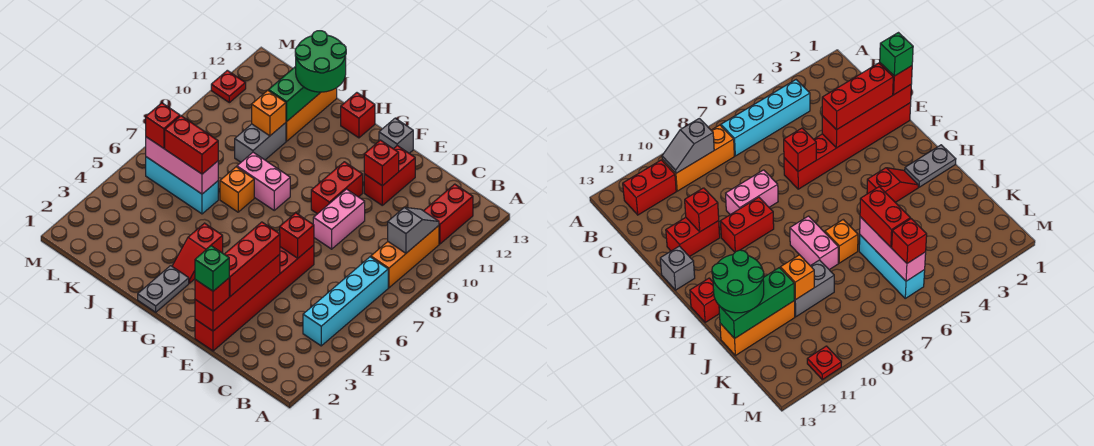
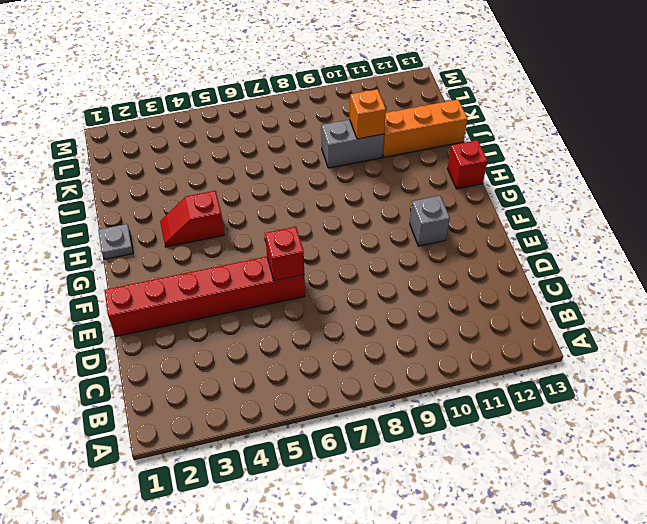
grey 1x1 brick [410,196,450,246] -> grey 1x1 brick moved to [379,118,413,153]
grey 1x1 plate [98,224,133,259] -> grey 1x2 plate [138,266,189,312]
none -> cyan 1x4 brick [303,257,388,346]
none -> orange 1x3 brick [371,226,439,288]
none -> red 1x2 brick [424,184,473,244]
none -> pink 1x2 brick [313,189,365,249]

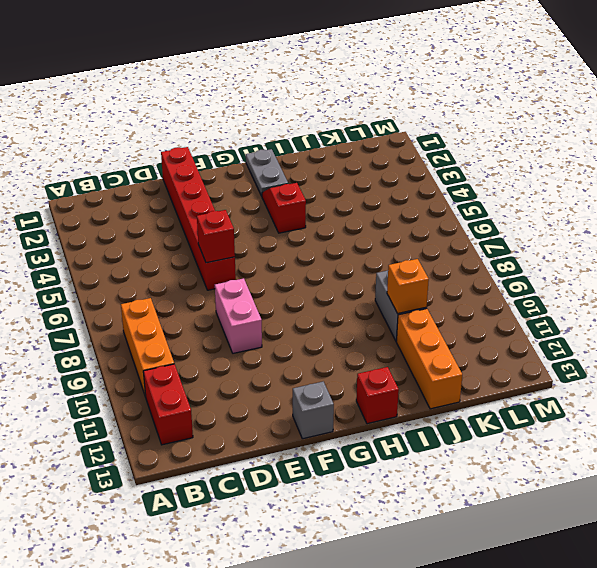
none -> cyan 1x4 brick [303,257,388,346]
none -> red 1x2 brick [364,146,415,205]
none -> red 1x2 brick [311,162,363,214]
none -> pink 1x2 brick [237,152,290,210]

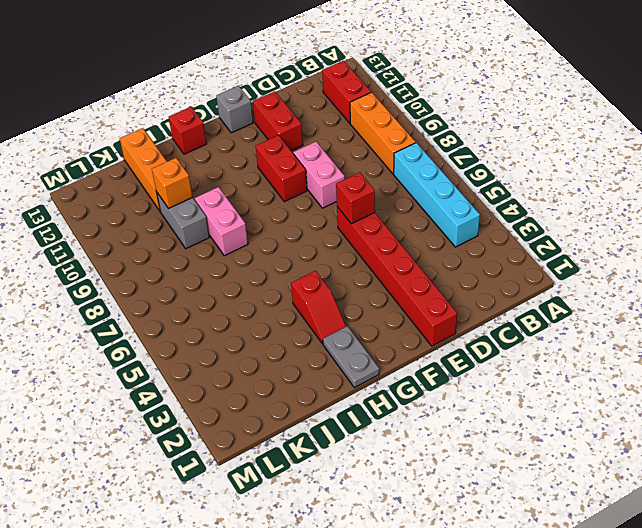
pink 1x2 brick [195,187,248,256] -> pink 1x2 brick turned to [237,152,290,210]
none -> orange 1x1 brick [220,167,254,212]
none -> cyan 1x3 brick [146,157,218,214]
none -> red 1x1 plate [211,70,246,103]
none -> grey 1x2 slope [388,207,439,253]

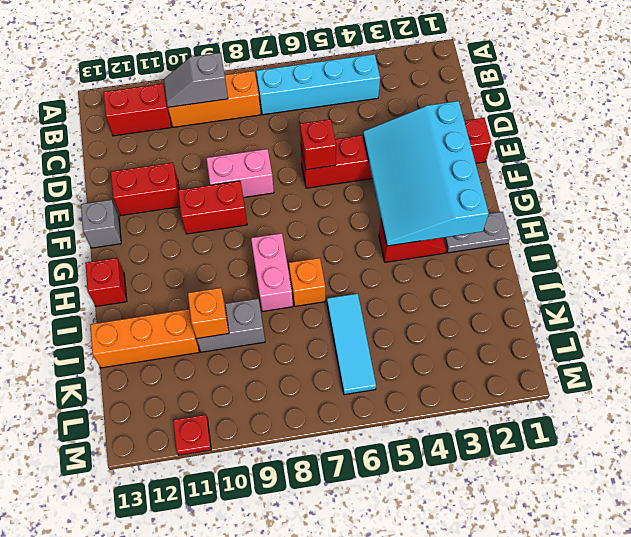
cyan 3x4 slope [363,101,489,246] -> red 1x4 brick [195,254,280,331]
cyan 1x3 tile [327,294,376,395] -> cyan 1x3 brick [146,157,218,214]
none -> red 1x1 brick [364,140,399,186]
none -> pink 1x3 brick [146,137,218,194]
none -> green 1x3 brick [269,66,321,121]
none -> red 1x1 brick [195,278,229,311]

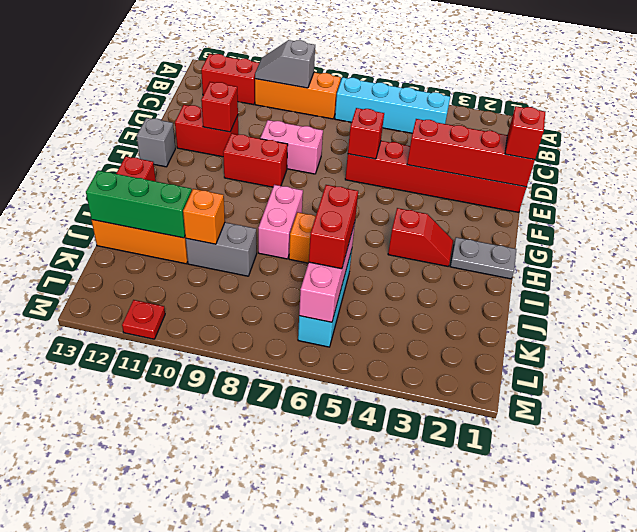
none -> red 1x3 brick [224,222,280,296]
none -> green 2x2 round brick [295,31,346,92]
none -> red 1x1 brick [146,103,180,148]
none -> green 1x1 brick [195,246,229,291]

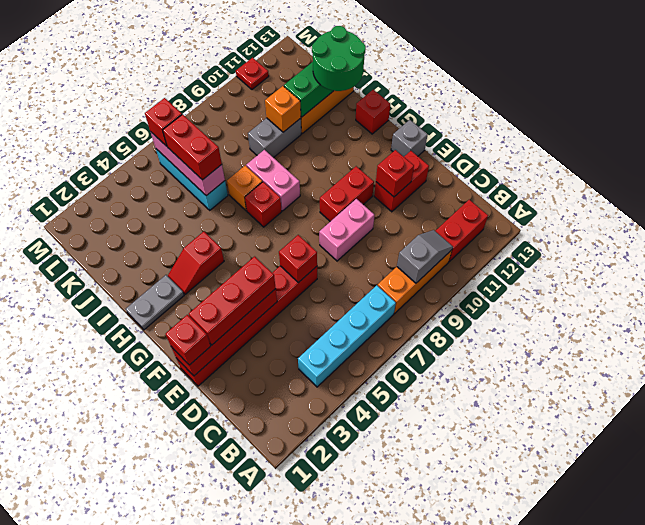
red 1x1 brick [245,182,282,227] -> none
none -> green 1x1 brick [195,246,229,291]

